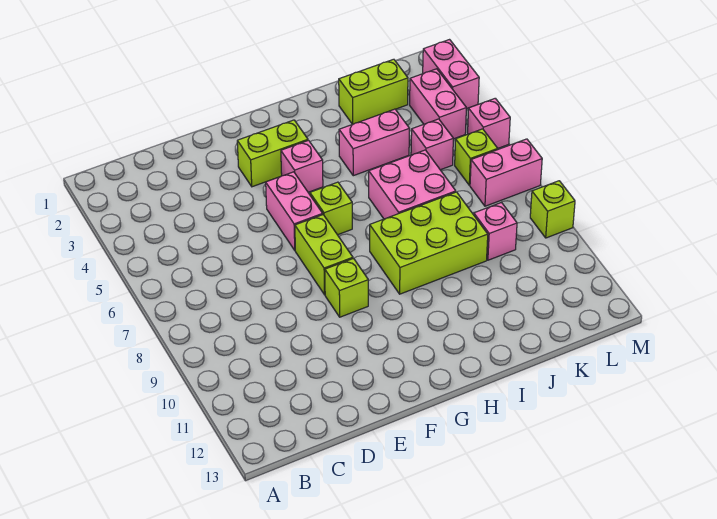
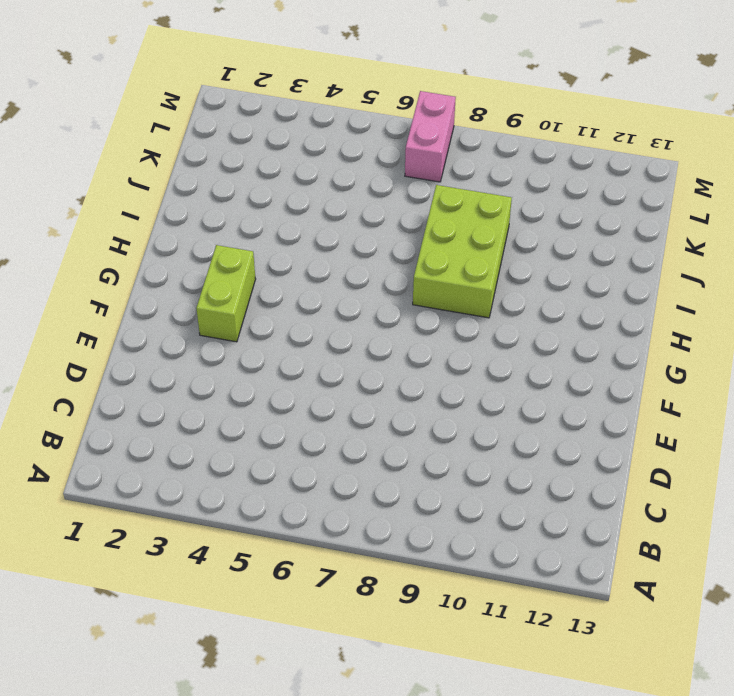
none -> pink 1x2 brick [266,172,323,250]
none -> lime 1x2 brick [295,215,353,295]
none -> lime 1x1 brick [325,259,368,317]

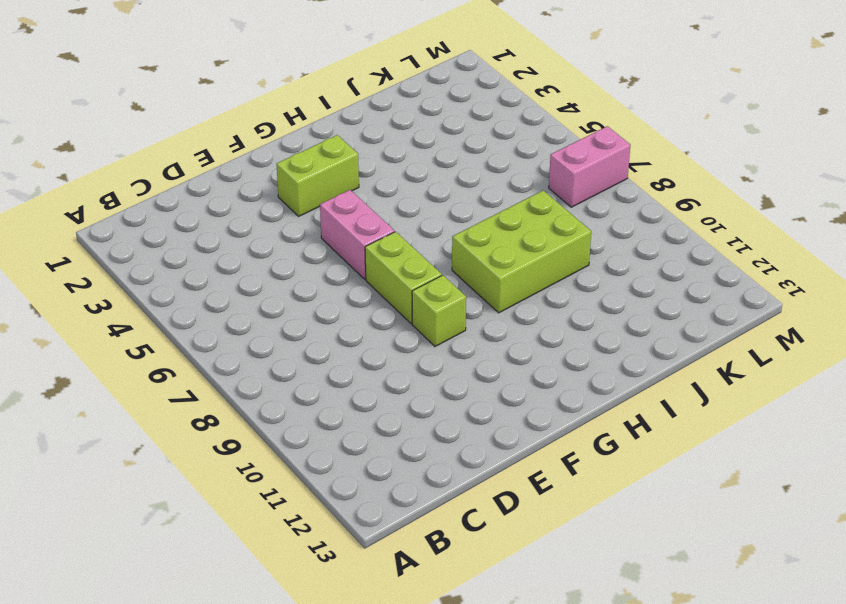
none -> pink 1x1 brick [281,140,323,192]
none -> lime 1x1 brick [310,182,352,235]
none -> pink 1x2 brick [339,109,410,176]

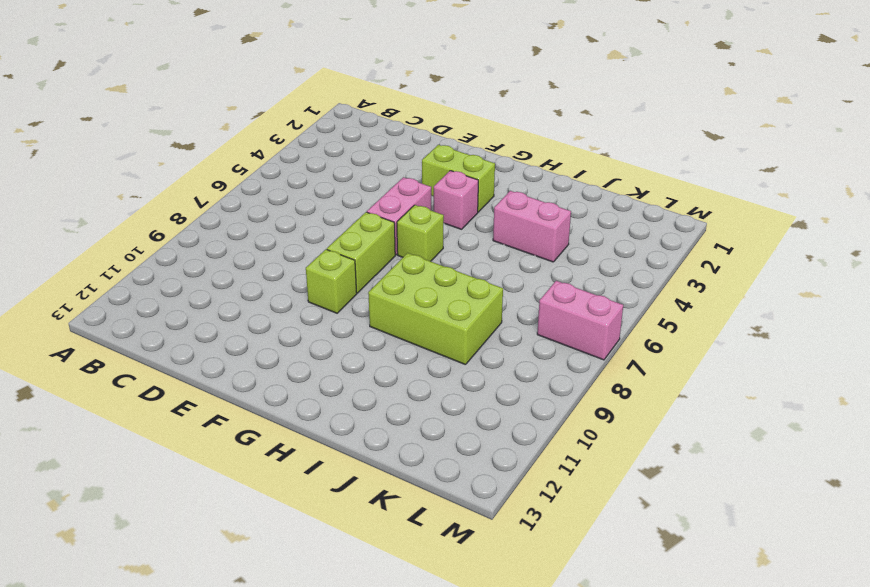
none -> pink 2x2 brick [369,150,456,219]
none -> lime 1x2 brick [339,59,408,124]
none -> pink 1x1 brick [411,119,453,170]

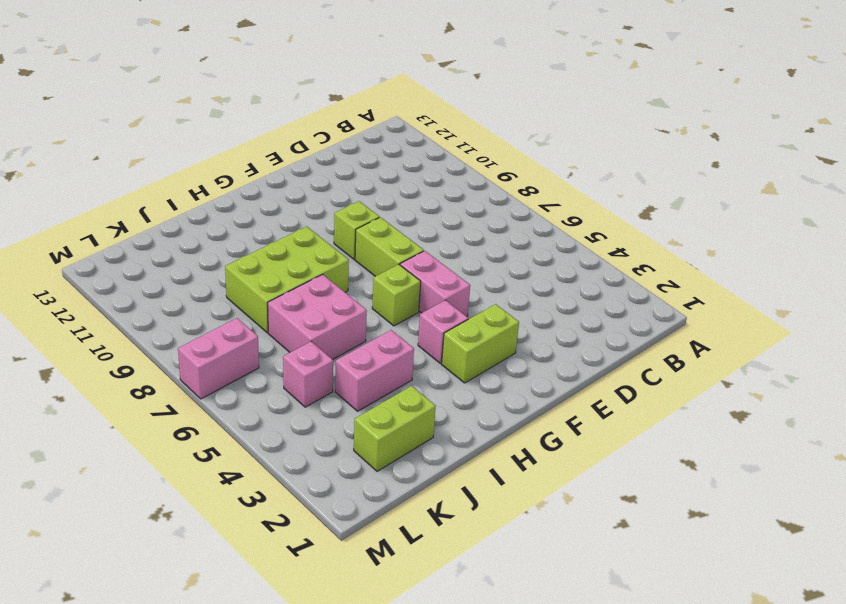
none -> pink 1x1 brick [474,202,517,260]
none -> pink 1x2 brick [410,69,466,139]
none -> lime 1x1 brick [455,129,498,185]

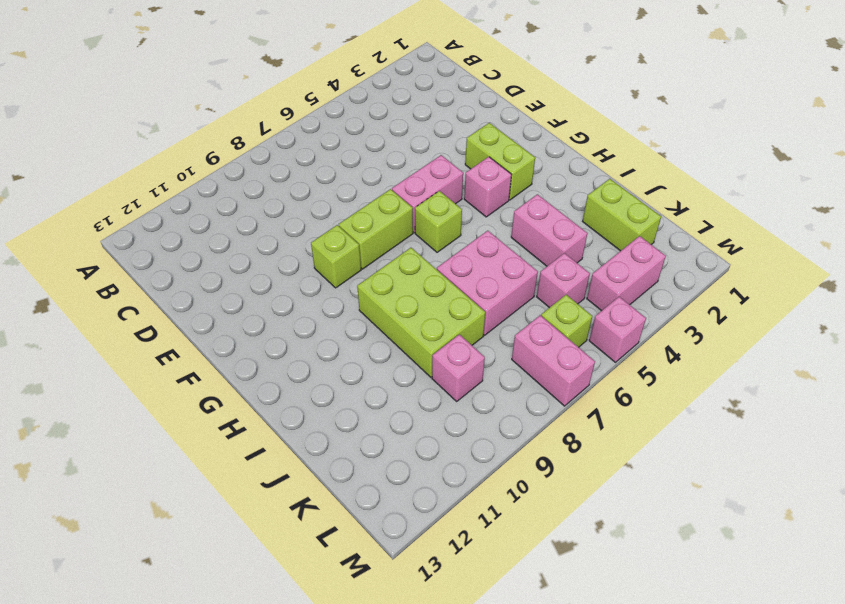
none -> pink 1x2 brick [423,40,479,109]
none -> lime 1x1 brick [530,181,575,238]

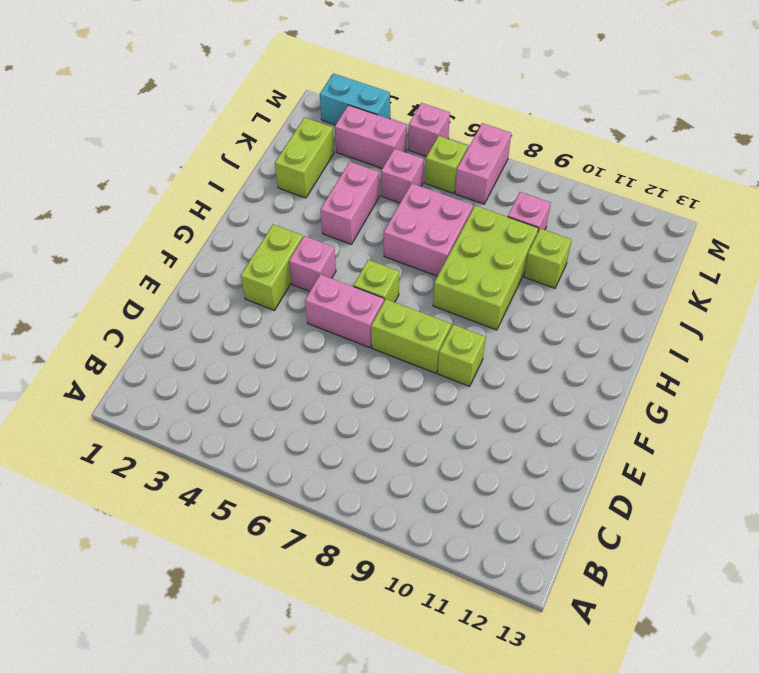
lime 1x1 brick [524,229,571,288] -> lime 1x1 brick moved to [530,181,575,238]
cyan 1x2 brick [320,73,390,125] -> pink 1x2 brick [423,40,479,109]

